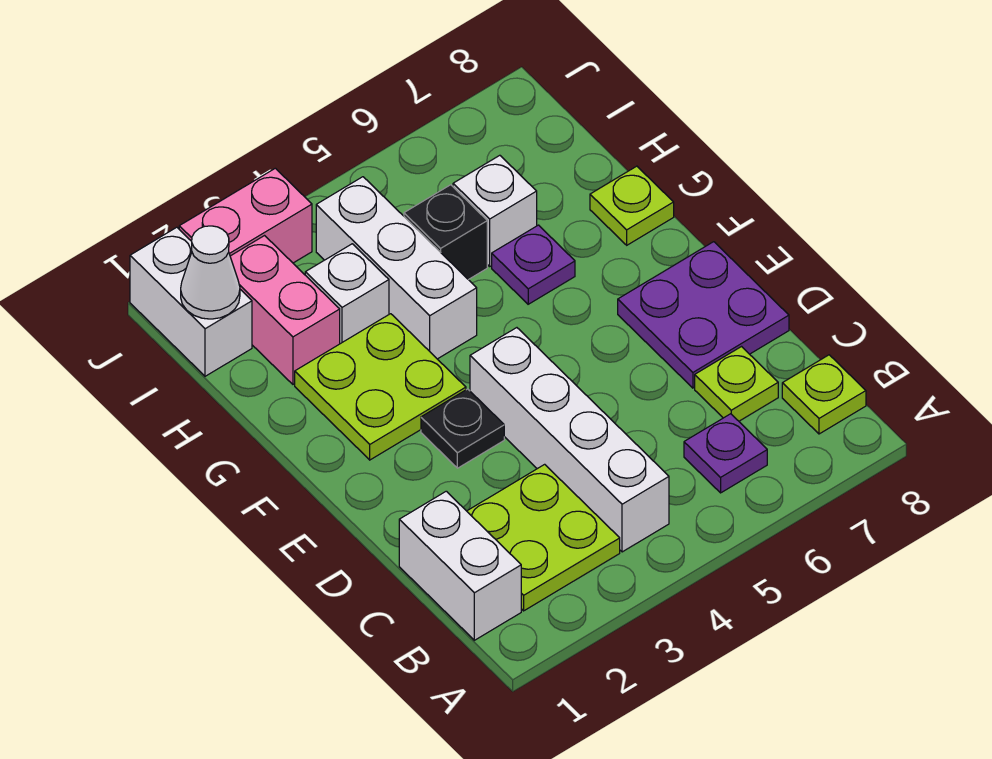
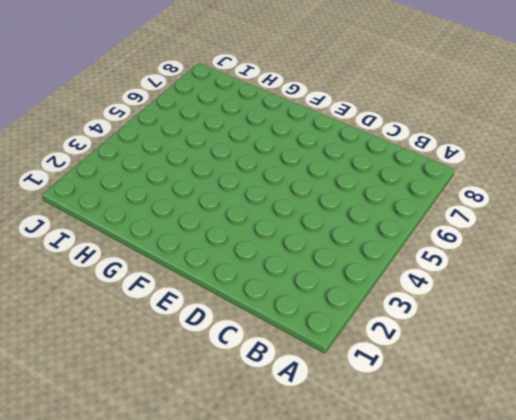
none -> white 1x2 brick [399,491,521,640]
none -> lime 2x2 plate [467,464,620,611]
none -> white 1x4 brick [470,328,669,552]

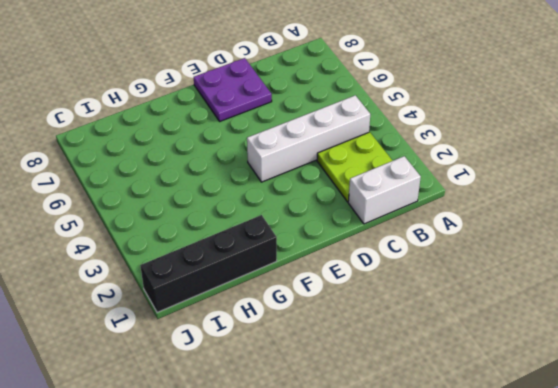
black 1x4 brick [140,215,277,312] -> white 1x2 brick [130,227,252,376]
none -> purple 1x1 plate [684,414,767,493]
none -> lime 1x1 plate [782,355,866,434]
none -> lime 1x1 plate [695,347,778,421]

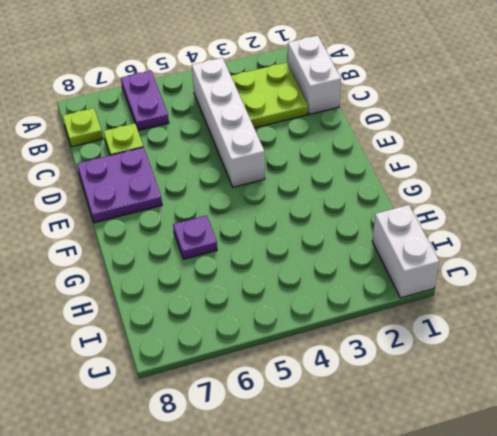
purple 1x2 plate [121,71,169,131] -> purple 1x1 plate [684,414,767,493]
none -> black 1x1 plate [421,389,504,468]
none -> lime 2x2 plate [295,314,466,460]
none -> white 1x3 brick [316,177,477,359]

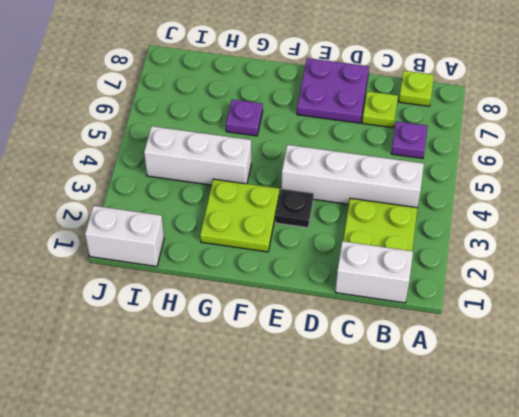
none -> lime 1x1 plate [590,166,674,245]
none -> pink 1x2 brick [230,236,340,384]
none -> white 1x1 brick [305,244,389,344]

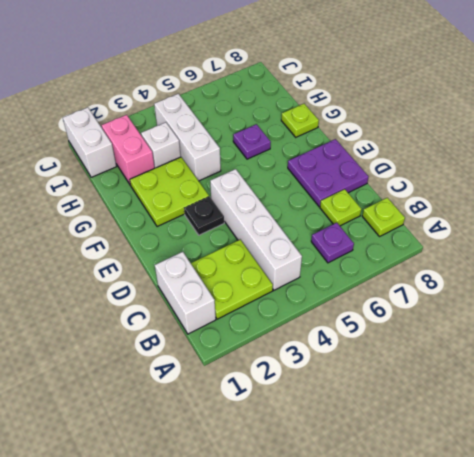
none -> black 1x1 brick [404,185,487,280]
none -> white 1x1 brick [453,155,537,266]
none -> pink 1x2 brick [179,168,312,263]

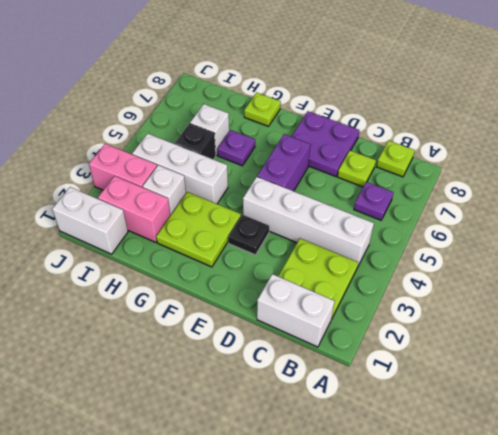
purple 1x2 brick [257,134,310,191] -> none
pink 1x2 brick [89,144,157,190] -> pink 1x2 brick turned to [179,168,312,263]
none -> white 1x1 cone [181,226,240,319]

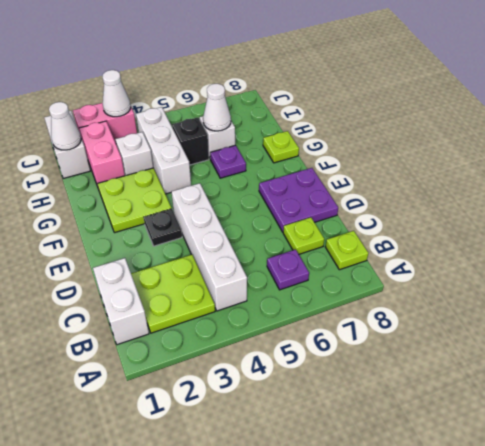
white 1x1 cone [203,84,231,131] -> none
white 1x1 cone [103,70,131,117] -> none

